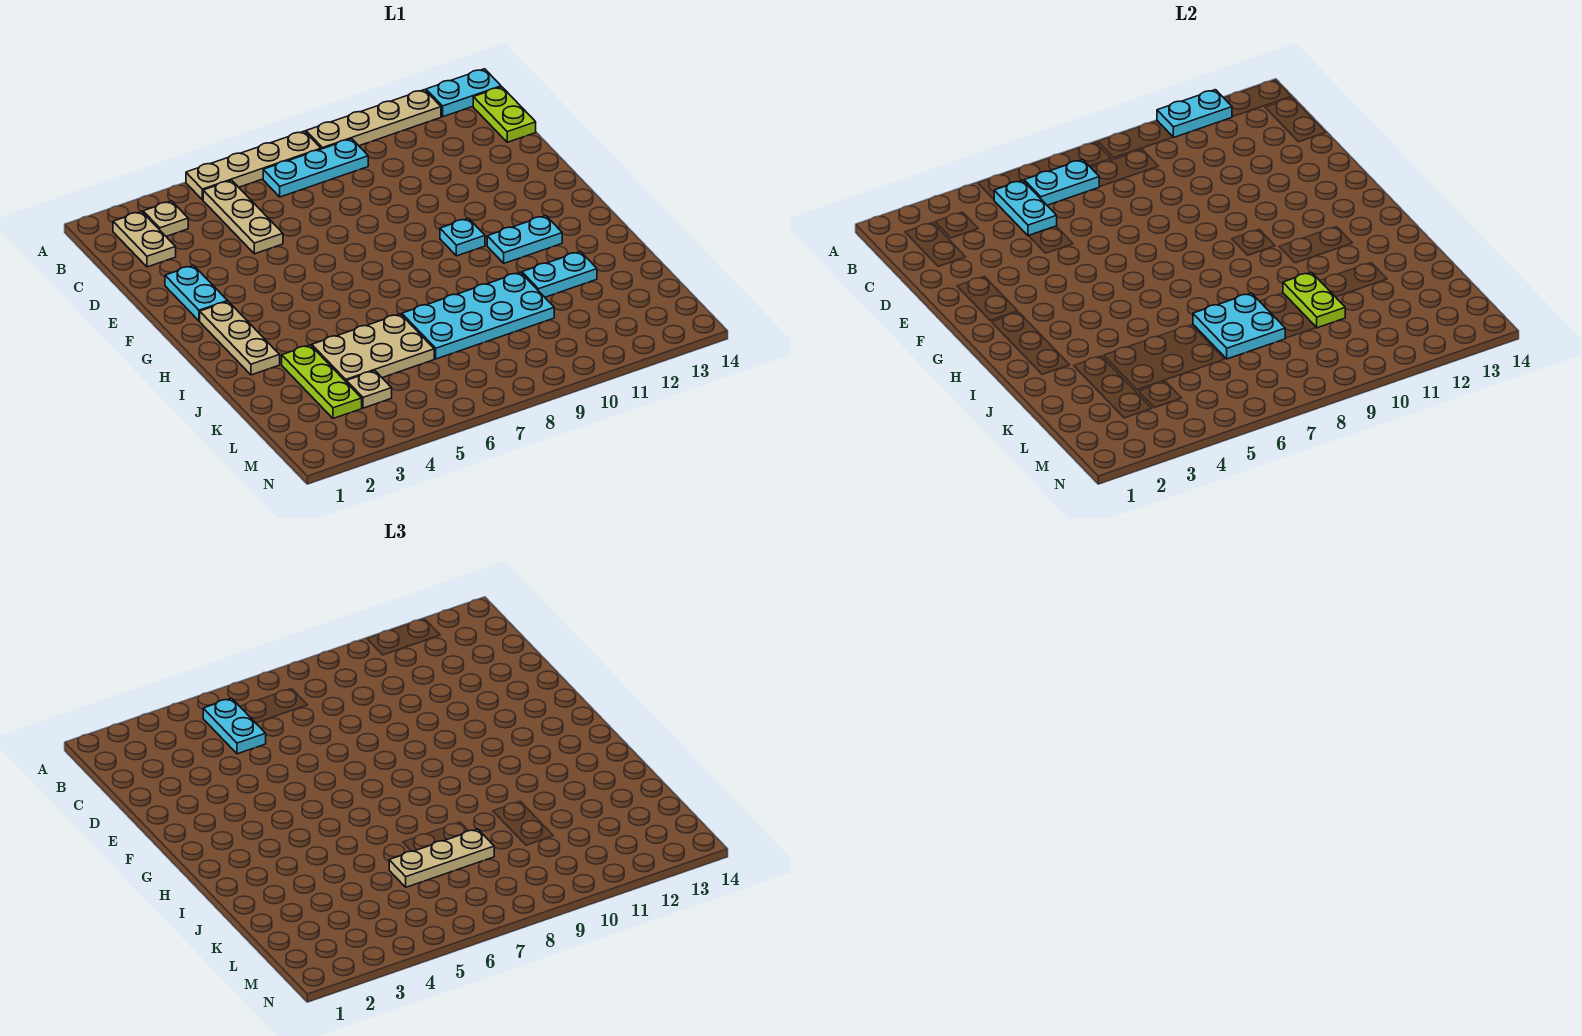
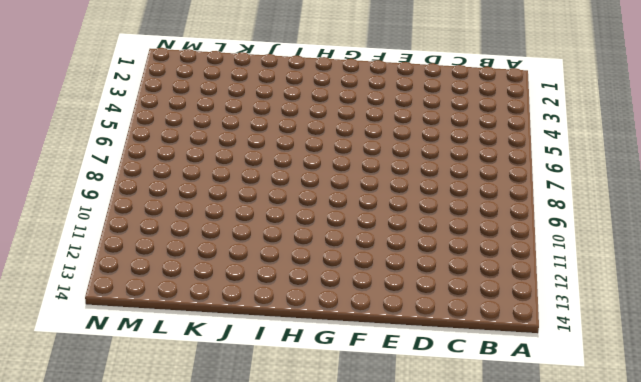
none -> tan 1x4 plate [186,131,321,200]
none -> tan 1x4 plate [306,90,441,149]
none -> cyan 1x2 plate [426,69,501,117]

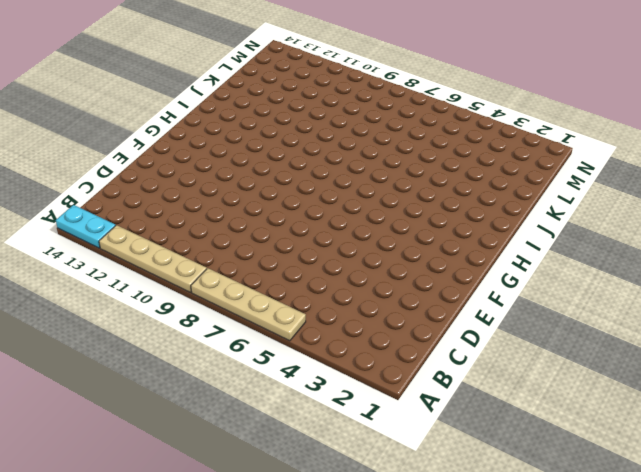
none -> tan 1x2 plate [113,211,176,267]
none -> tan 1x1 plate [143,201,188,236]
none -> tan 1x3 plate [203,180,283,254]

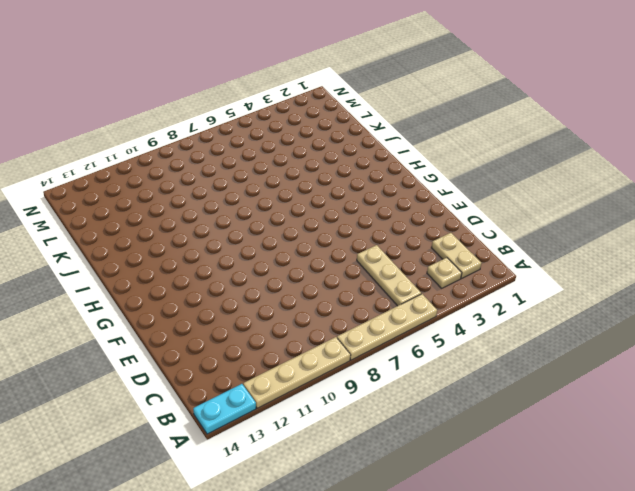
none -> cyan 1x3 plate [263,139,368,197]
none -> lime 1x2 plate [473,87,536,142]
none -> cyan 1x2 plate [165,265,228,321]

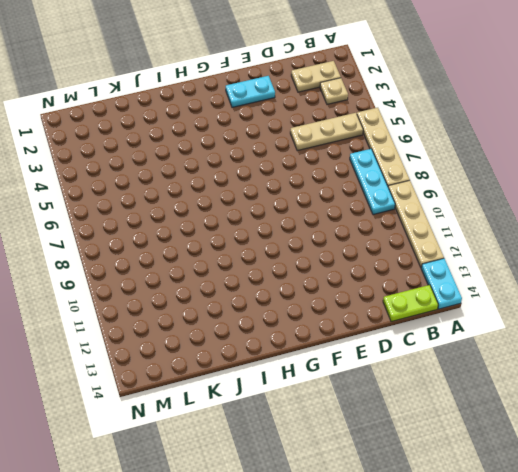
none -> tan 1x3 plate [200,301,280,375]
none -> cyan 1x1 plate [440,218,485,256]
none -> cyan 1x2 plate [487,216,562,263]

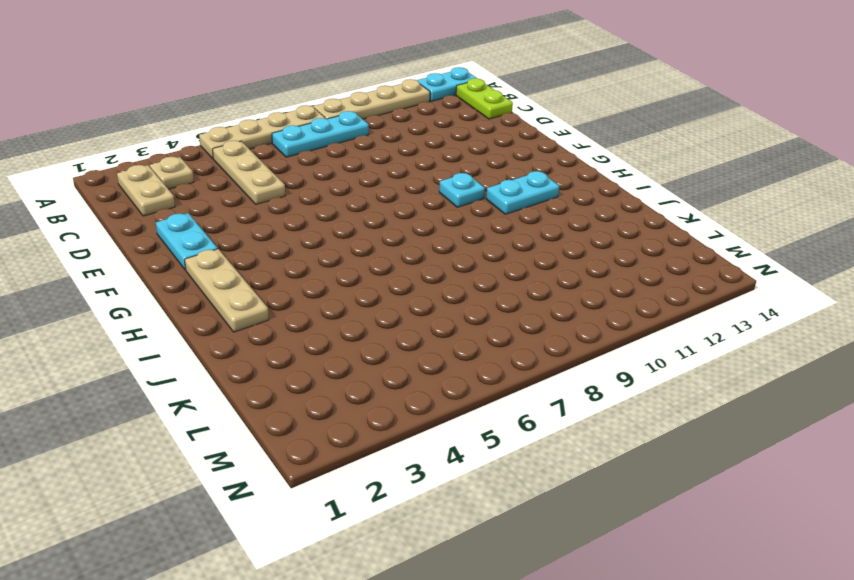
none -> lime 1x3 plate [282,345,362,418]
none -> tan 2x3 plate [312,314,434,381]
none -> cyan 2x4 plate [402,272,554,359]

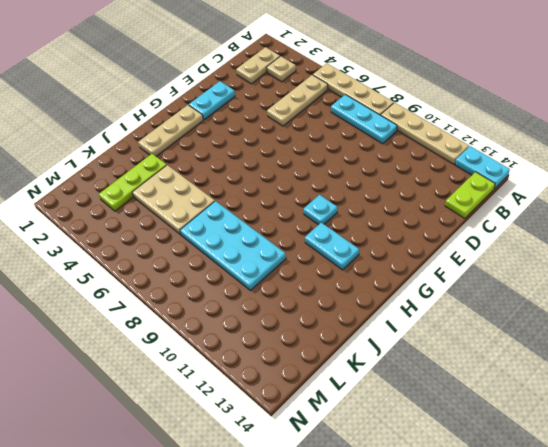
none -> cyan 1x2 plate [522,252,597,297]
none -> tan 1x1 plate [346,371,392,408]
none -> cyan 1x2 plate [1157,90,1232,138]

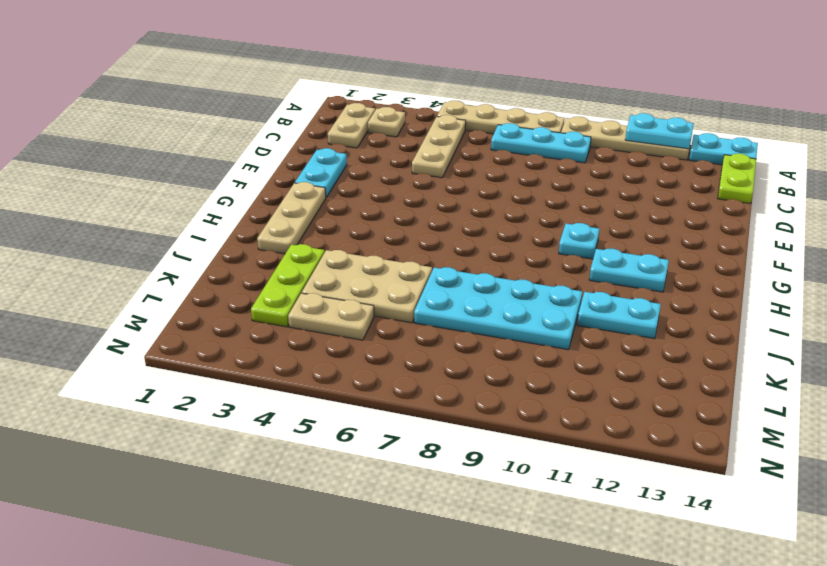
tan 1x2 plate [288,293,374,340] -> tan 1x1 plate [346,371,392,408]
none -> cyan 1x2 plate [994,180,1057,236]
none -> cyan 1x2 plate [1024,159,1099,205]
none -> cyan 2x2 plate [1193,293,1285,359]

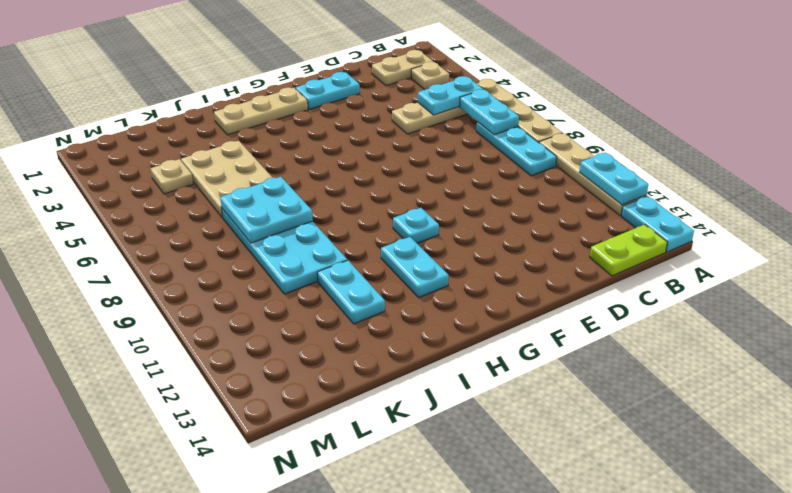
none -> lime 1x3 plate [282,345,362,418]
none -> lime 1x2 plate [1283,272,1345,328]
none -> cyan 1x2 plate [203,698,266,754]

